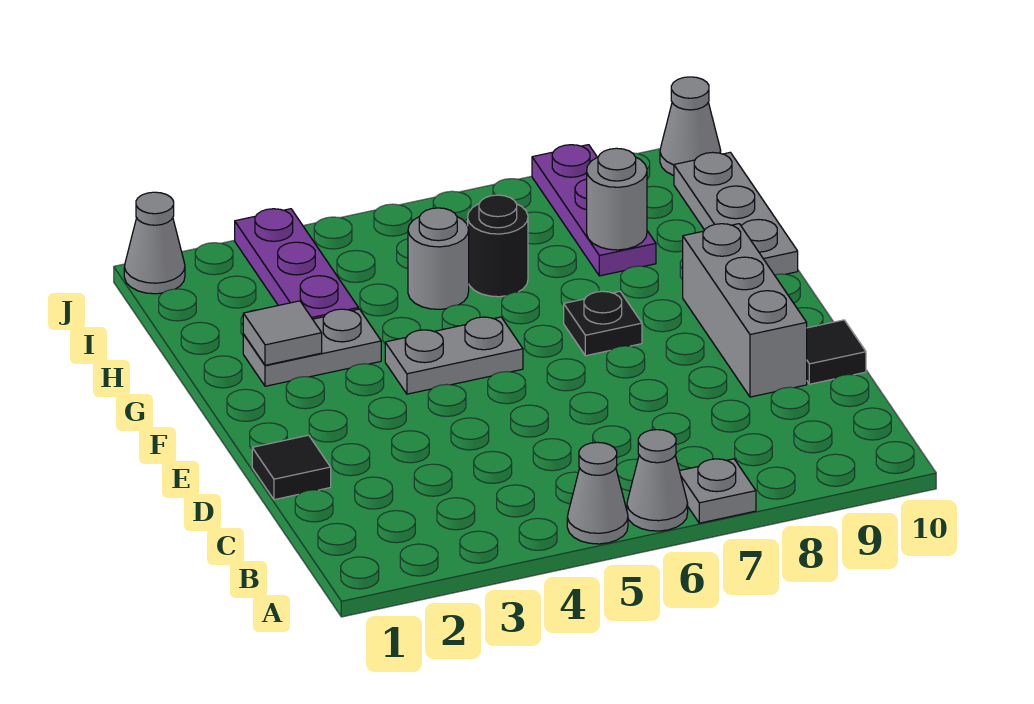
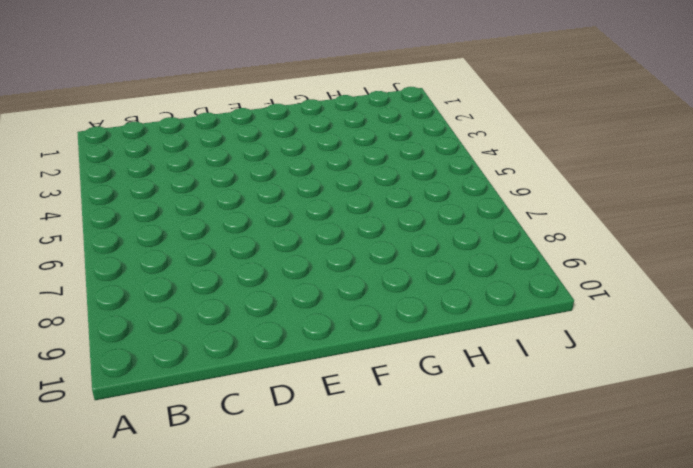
none -> grey 1x1 cone [567,442,628,544]
none -> grey 1x1 cone [627,430,688,531]
none -> grey 1x1 plate [680,459,756,523]

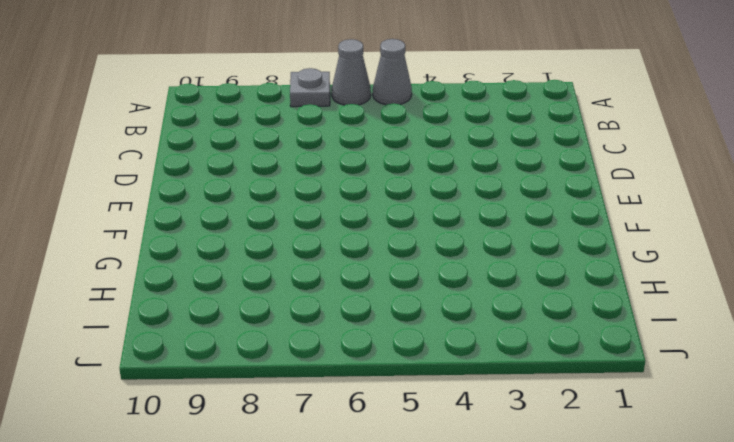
none -> black 1x1 tile [252,435,331,500]
none -> grey 1x3 brick [683,224,807,397]
none -> black 1x1 tile [807,320,866,384]

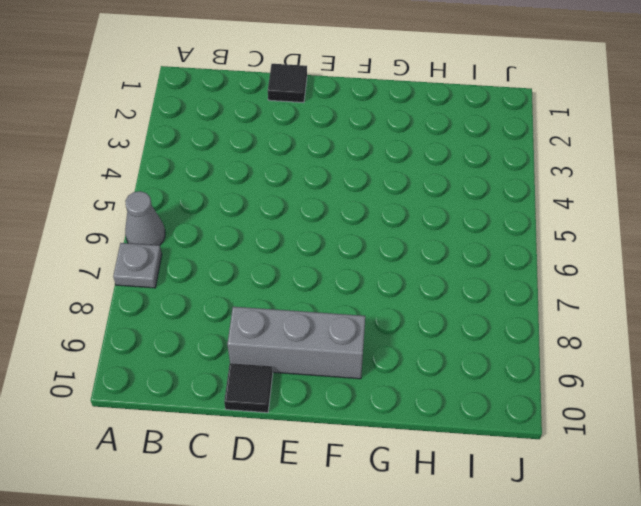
none -> grey 1x1 cone [567,442,628,544]
none -> grey 1x2 plate [385,317,523,394]
none -> black 1x1 plate [564,291,642,356]

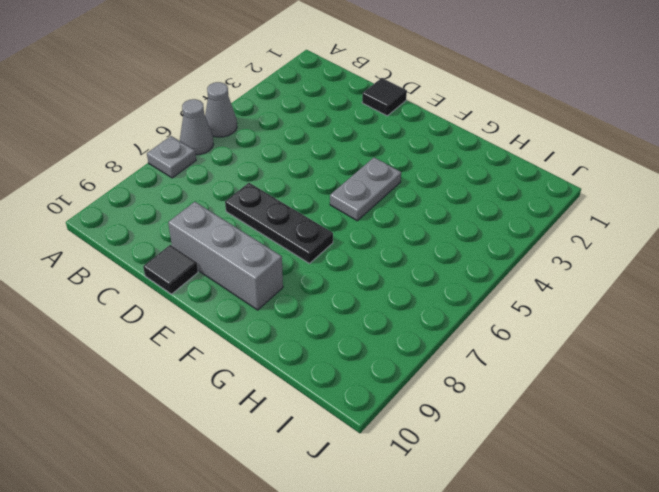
black 1x3 plate [225,183,333,264] -> black 1x1 plate [564,291,642,356]
none -> grey 1x2 plate [243,309,381,386]
none -> grey 1x3 plate [674,152,798,275]
none -> purple 1x3 plate [235,209,358,319]

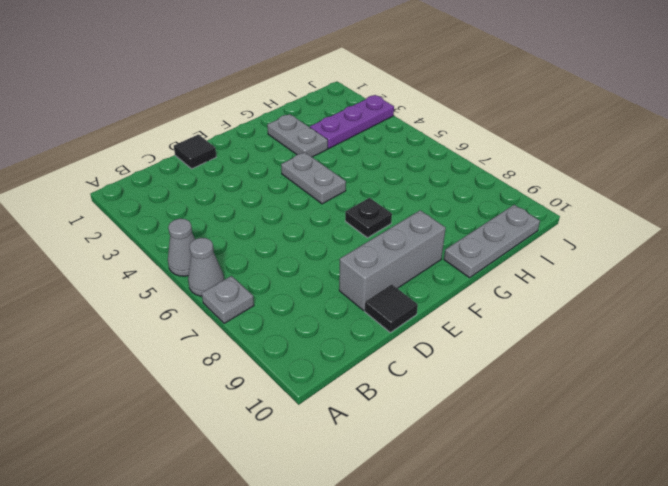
none -> grey 1x1 round brick [408,208,469,309]
none -> black 1x1 round brick [468,195,528,297]
none -> purple 1x3 plate [532,145,656,276]

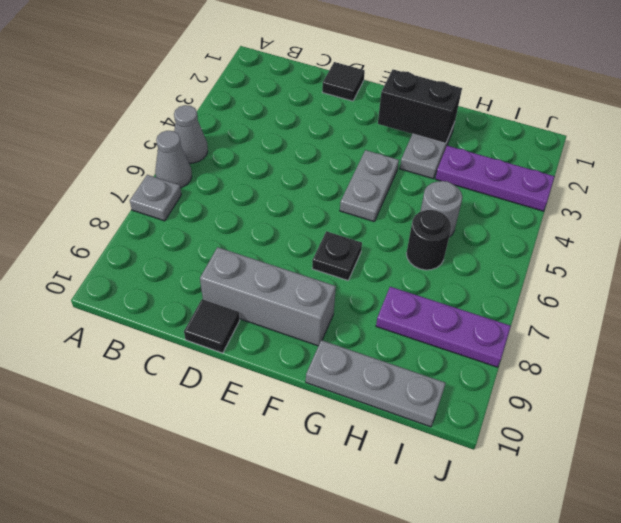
black 1x2 brick [378,70,462,143] -> grey 1x1 tile [243,301,322,365]
none -> grey 1x1 cone [124,192,185,294]
none -> grey 1x1 cone [660,77,721,176]
none -> grey 1x1 round brick [587,148,647,250]

